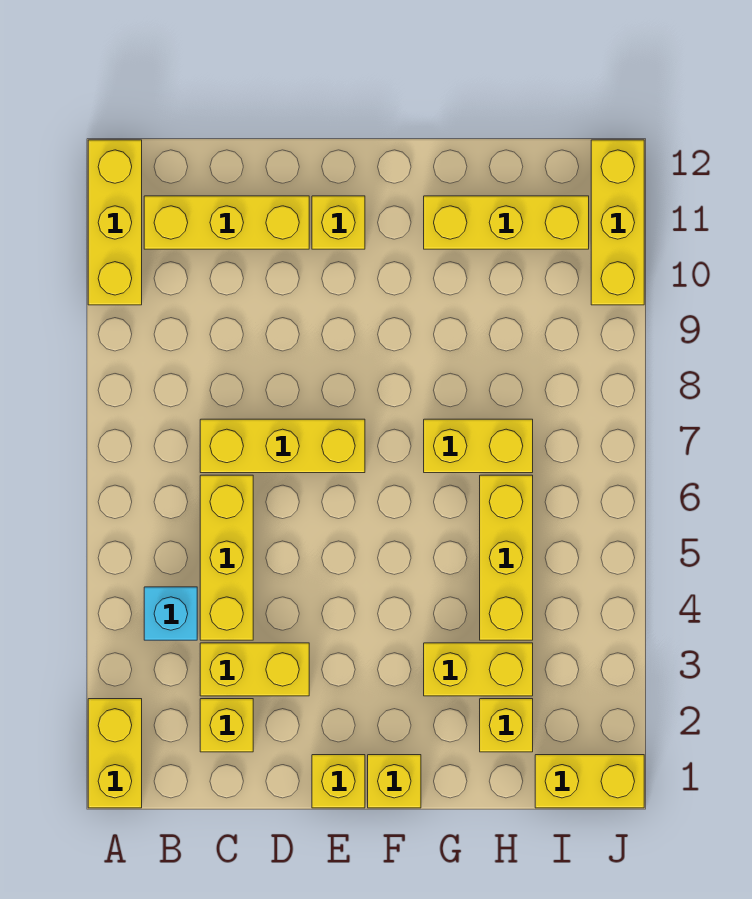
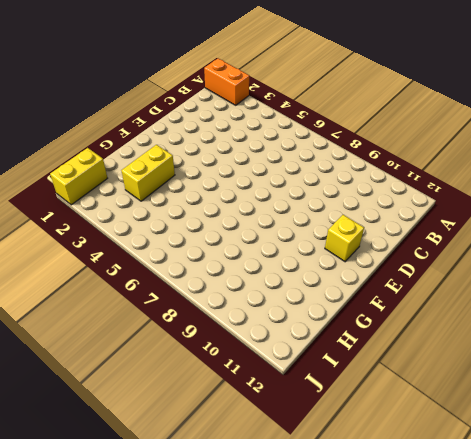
orange 1x2 brick [204,59,249,105] -> yellow 1x2 brick [88,699,142,808]
none -> yellow 1x3 brick [88,140,142,305]
none -> cyan 1x1 brick [144,587,197,640]
none -> yellow 1x3 brick [144,196,309,249]

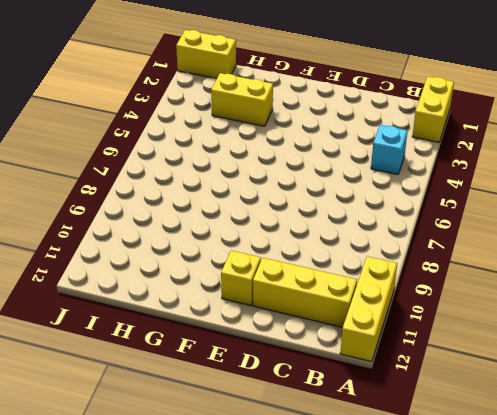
none -> yellow 1x1 brick [200,699,253,752]
none -> yellow 1x2 brick [200,643,309,696]
none -> yellow 1x3 brick [200,475,253,640]

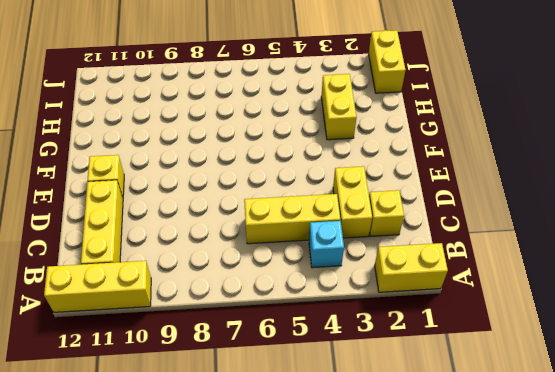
none -> yellow 1x3 brick [200,419,365,473]
none -> yellow 1x1 brick [312,755,365,808]
none -> yellow 1x1 brick [368,755,421,808]

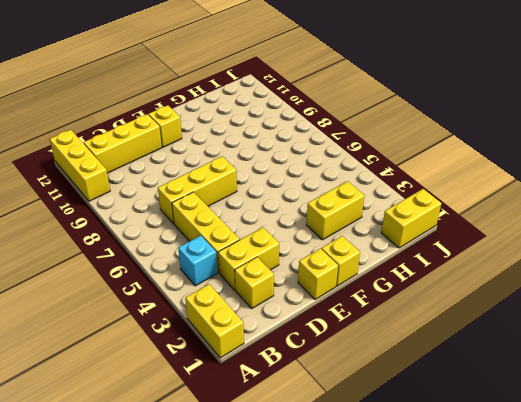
none -> yellow 1x2 brick [424,419,533,473]
none -> yellow 1x3 brick [424,196,589,249]
none -> yellow 1x1 brick [480,699,533,752]

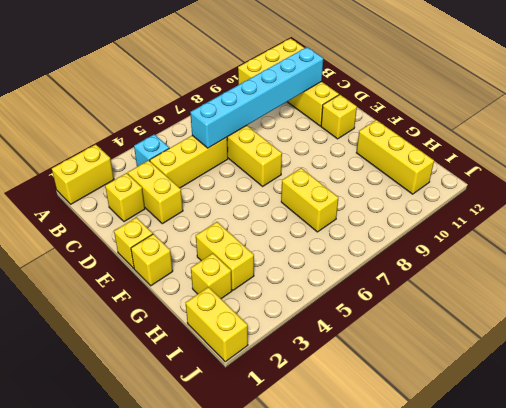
cyan 1x6 brick [190,47,323,148] -> none
none -> yellow 1x3 brick [480,475,533,640]
none -> yellow 1x3 brick [591,140,644,305]

